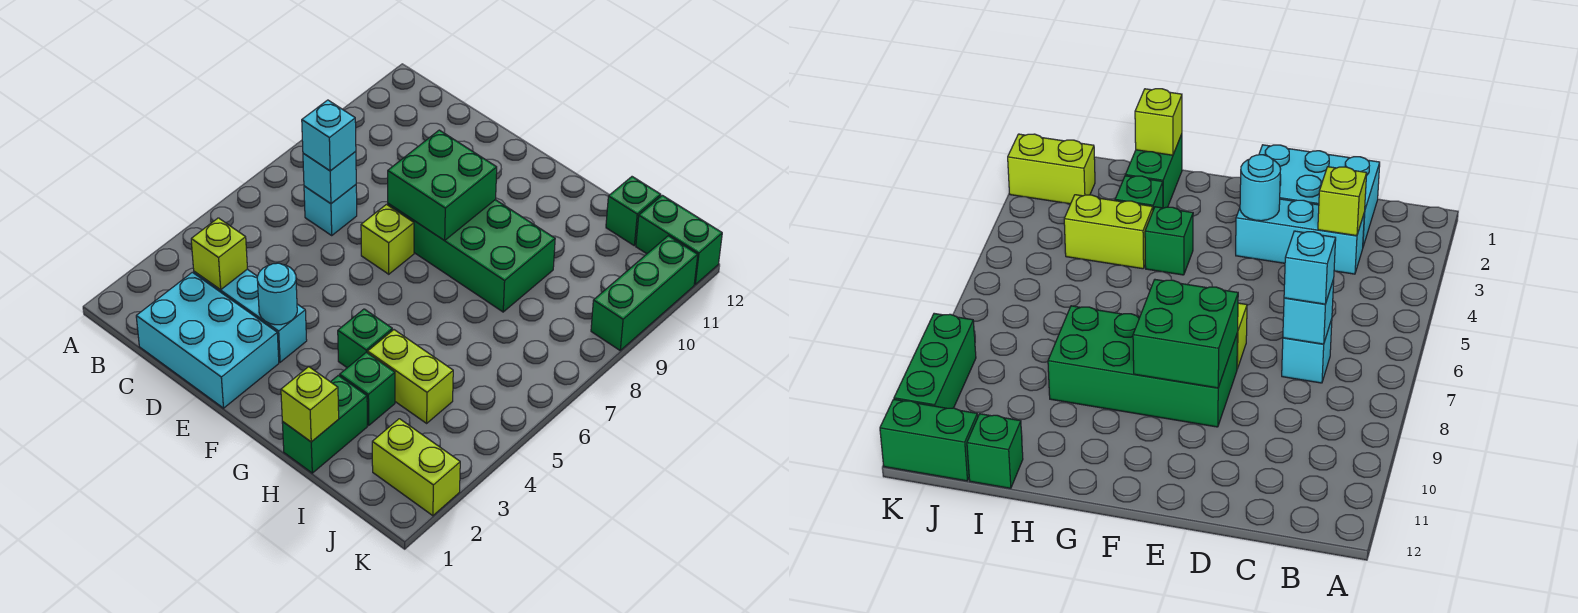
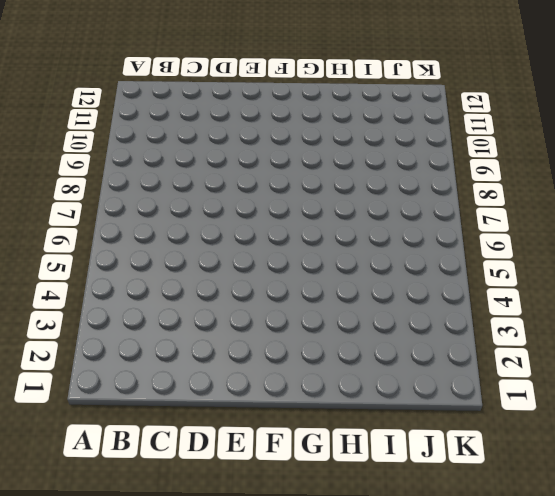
none -> cyan 2x3 brick [136,272,279,408]
none -> cyan 1x3 brick [194,269,307,362]
none -> cyan 1x1 brick [304,185,357,235]

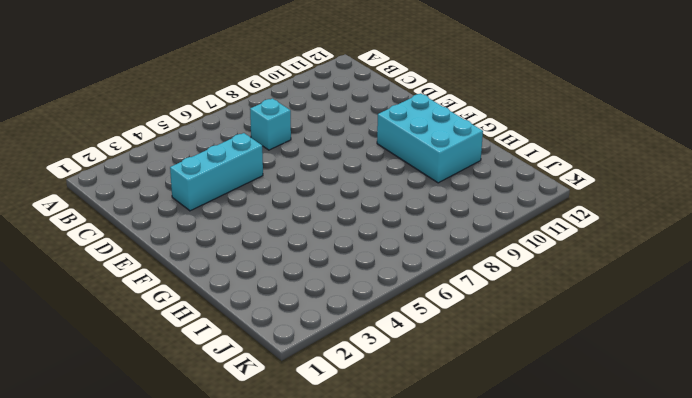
cyan 1x3 brick [170,133,263,211] -> cyan 1x3 brick turned to [194,269,307,362]
cyan 2x3 brick [377,93,483,183] -> cyan 2x3 brick moved to [136,272,279,408]
none -> lime 1x1 brick [361,204,414,274]
none -> green 2x4 brick [388,200,555,312]
none -> green 1x1 brick [338,309,392,368]

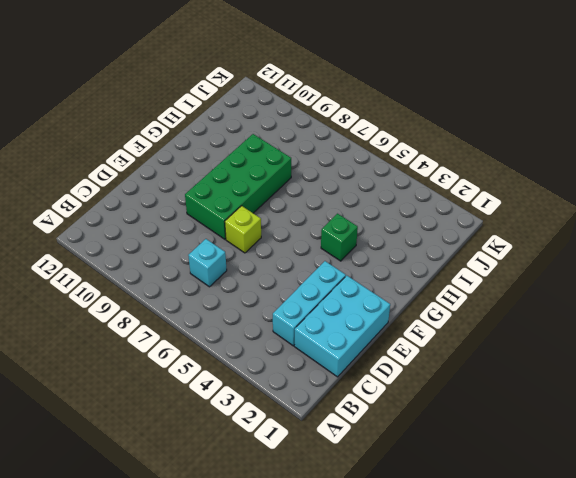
none -> green 1x2 brick [282,376,367,473]
none -> green 1x1 brick [340,352,395,425]
none -> lime 1x2 brick [368,330,453,423]

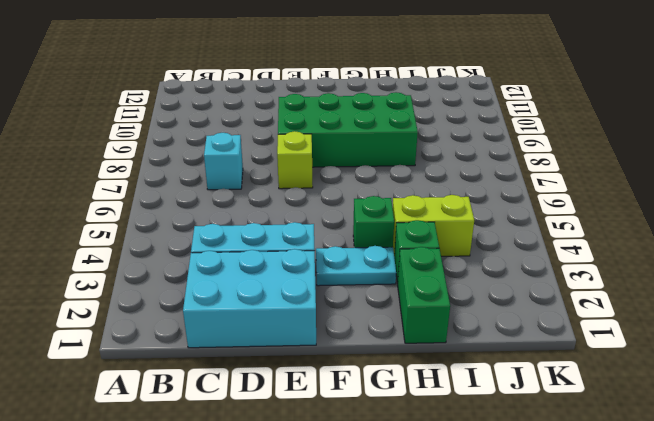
cyan 1x2 plate [316,246,396,286] -> none
none -> green 1x1 brick [606,177,661,246]
none -> lime 1x2 brick [372,419,460,516]
none -> green 1x2 brick [636,195,722,284]

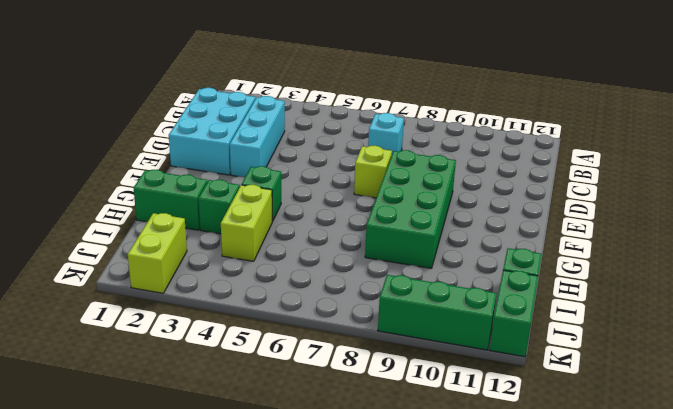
none -> lime 1x1 brick [191,218,247,290]
none -> cyan 1x1 brick [303,152,356,204]
none -> cyan 1x1 round brick [257,263,297,325]

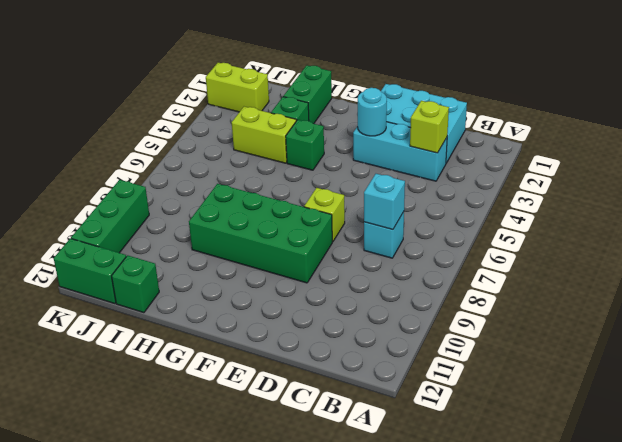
none -> green 2x2 brick [388,130,497,241]
none -> lime 1x1 brick [281,367,339,442]
none -> cyan 1x1 brick [302,100,356,171]

